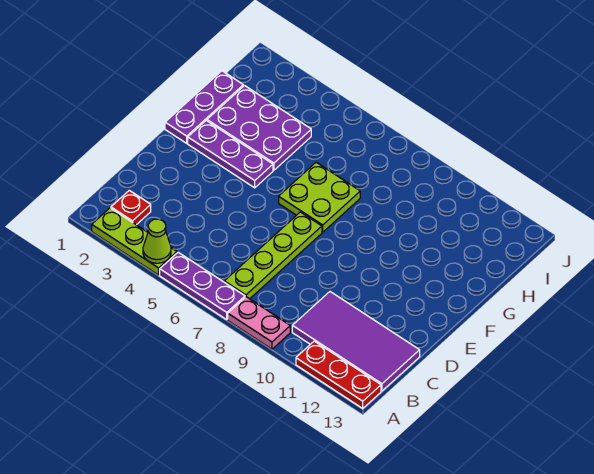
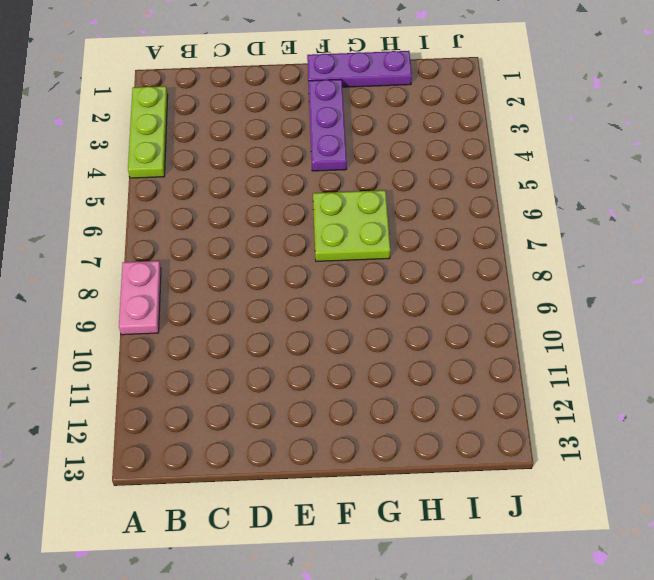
none -> purple 1x3 plate [160,252,245,320]
none -> red 1x3 plate [296,341,381,408]
none -> red 1x1 plate [111,190,151,225]

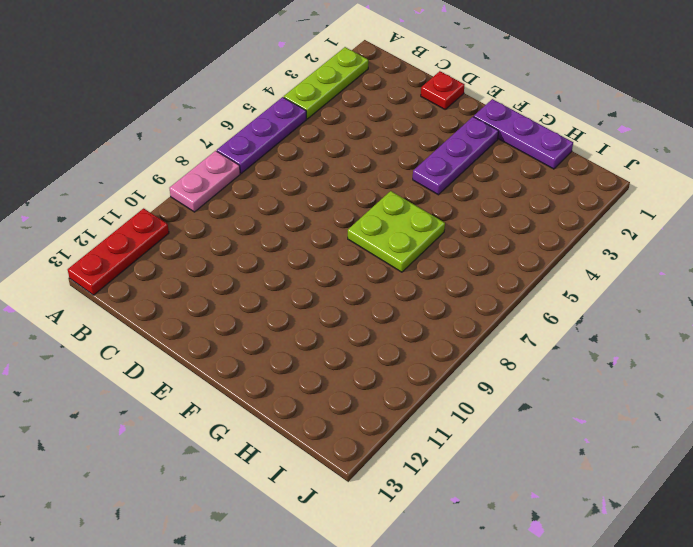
red 1x1 plate [421,71,464,109] -> red 1x1 plate moved to [111,190,151,225]
none -> lime 1x4 plate [224,212,322,299]
none -> purple 2x4 tile [292,292,420,391]
none -> purple 2x3 plate [207,86,311,170]

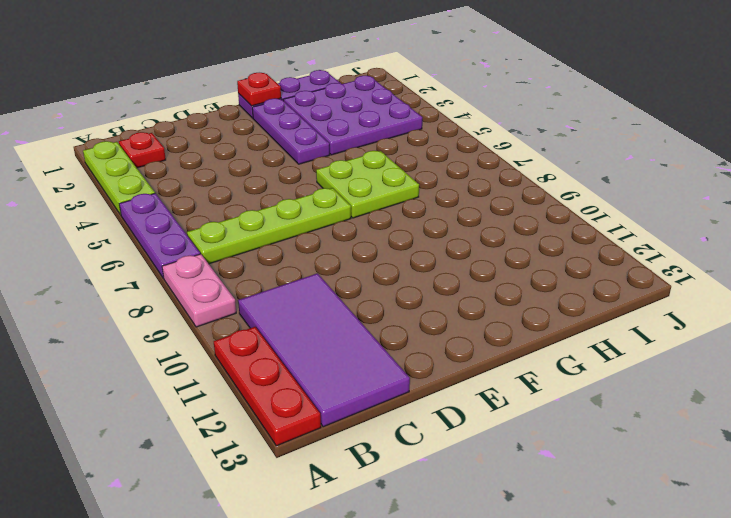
red 1x1 plate [237,73,281,106] -> none
purple 3x3 plate [283,76,422,155] -> purple 2x3 plate [207,86,311,170]
none -> lime 1x1 cone [143,219,171,263]

